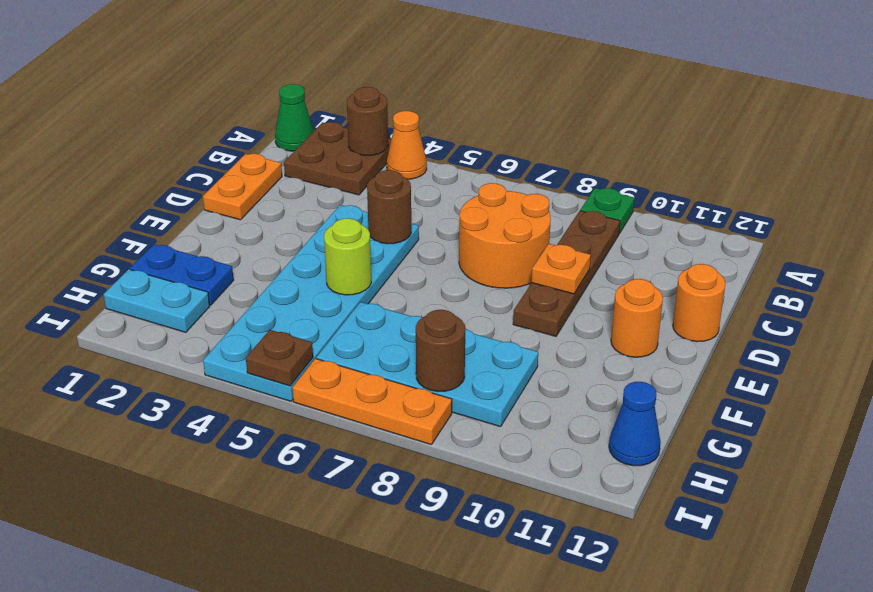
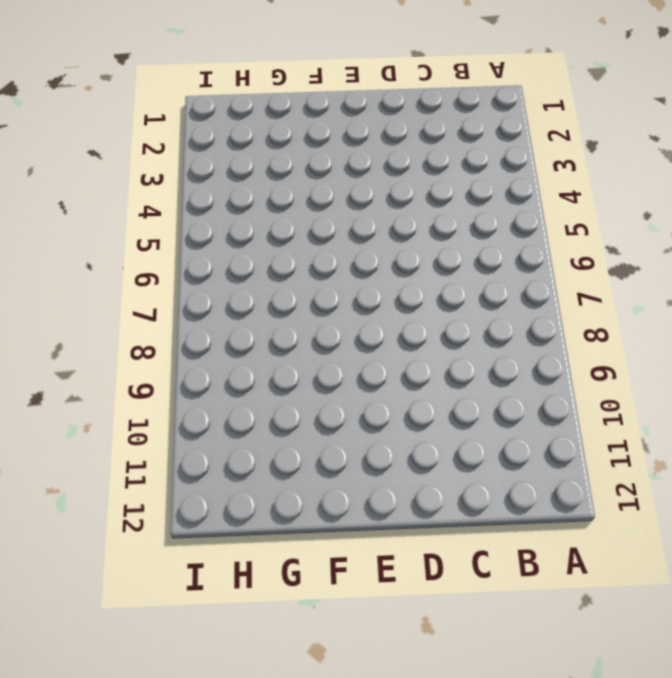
none -> green 1x1 cone [275,84,314,151]
none -> brown 2x2 plate [284,122,391,195]
none -> orange 1x1 cone [387,111,427,179]

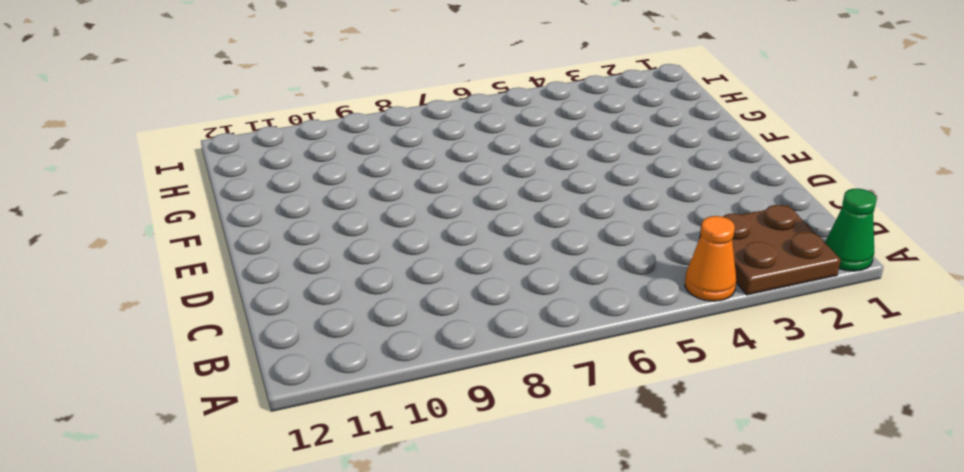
none -> green 1x1 plate [580,188,634,234]
none -> brown 1x4 plate [513,211,620,336]
none -> orange 1x2 plate [203,154,282,220]

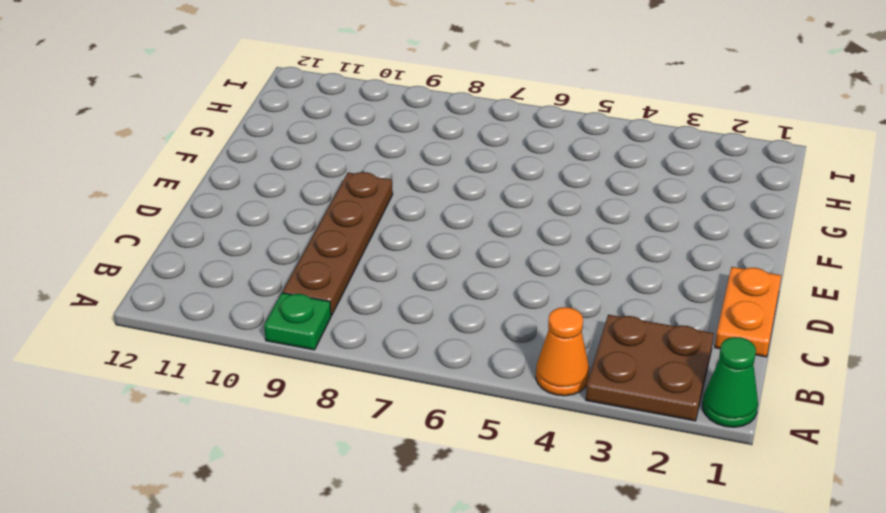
none -> orange 2x2 round brick [459,183,551,288]
none -> cyan 2x6 plate [203,205,419,401]
none -> orange 1x1 round brick [673,264,726,342]

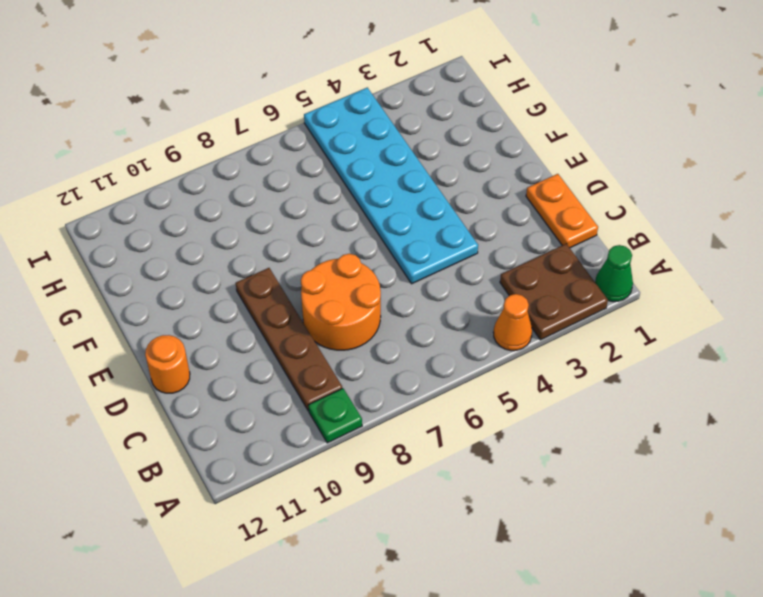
none -> orange 1x1 round brick [611,279,663,357]
none -> blue 1x2 plate [130,244,234,305]
none -> cyan 2x4 plate [316,302,538,427]

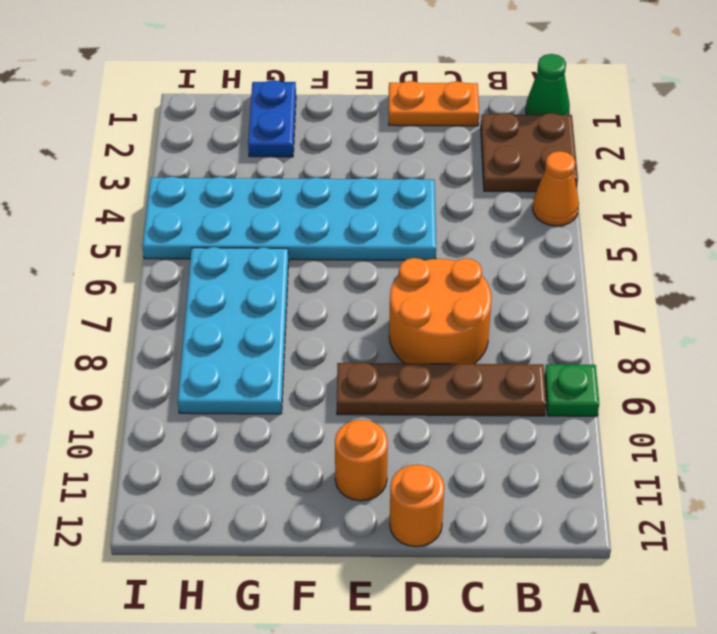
none -> cyan 1x2 plate [104,269,210,332]
none -> blue 1x1 cone [609,382,661,466]
none -> orange 1x3 plate [292,359,452,445]

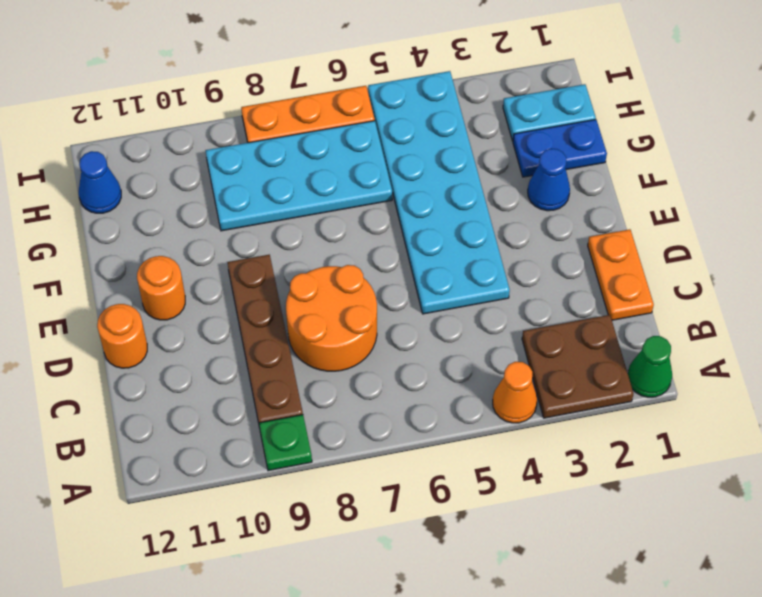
blue 1x1 cone [528,149,570,211] -> none
none -> brown 1x1 round brick [347,87,388,155]
none -> brown 1x1 round brick [367,170,411,244]
none -> orange 1x1 plate [532,244,591,294]

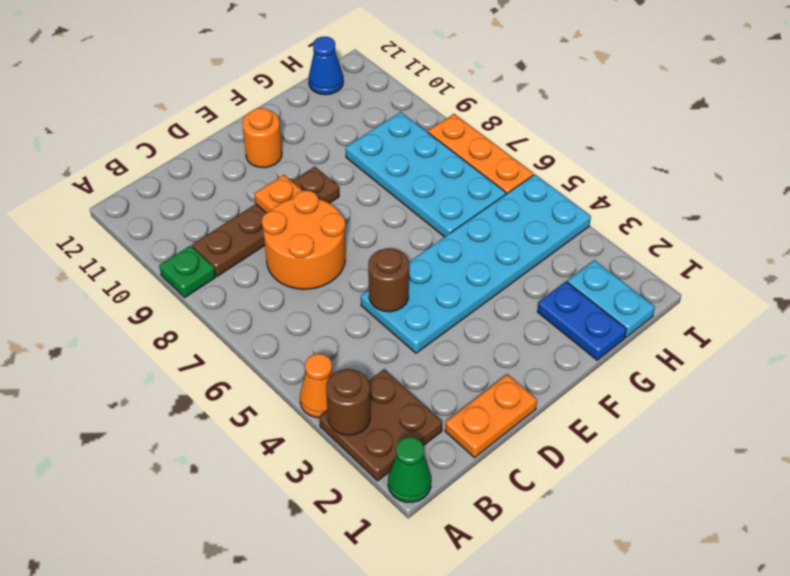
none -> orange 1x1 round brick [673,264,726,342]
none -> lime 1x1 round brick [324,218,371,295]
none -> brown 1x1 round brick [416,310,465,392]

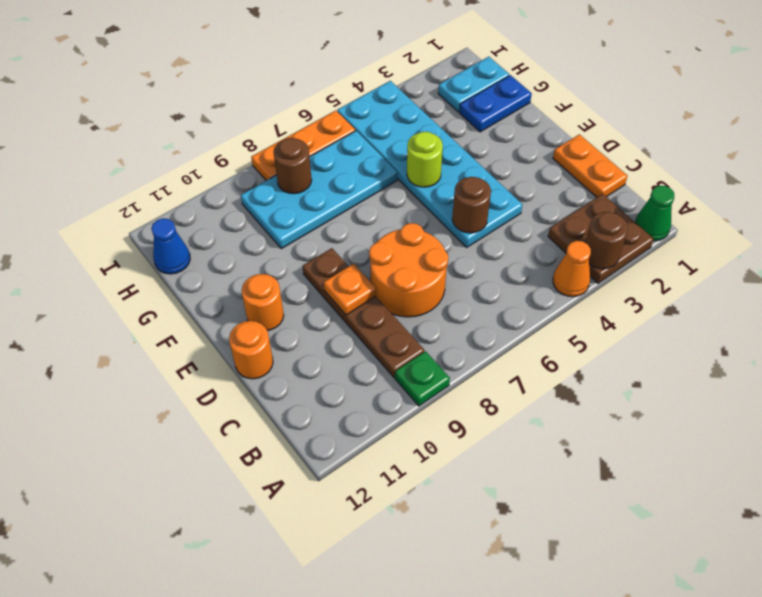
none -> brown 1x1 plate [246,330,313,386]

